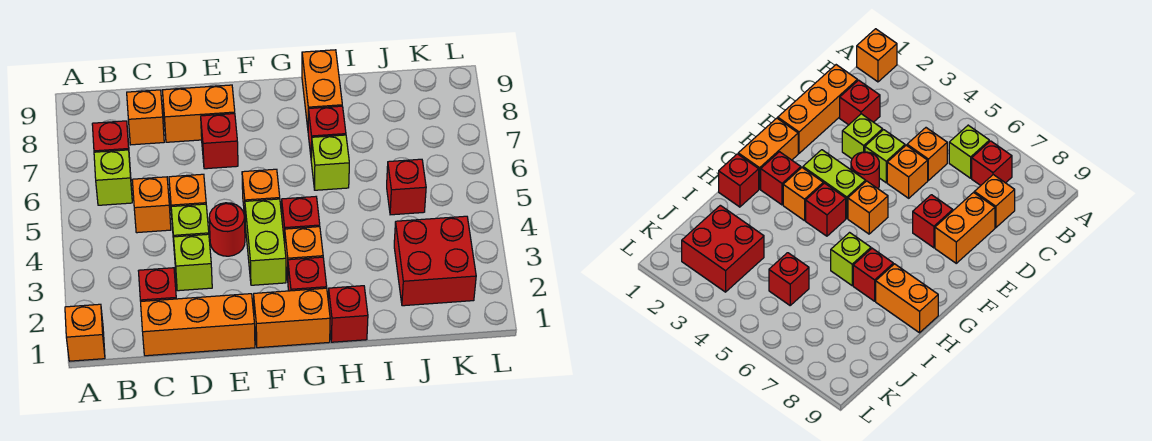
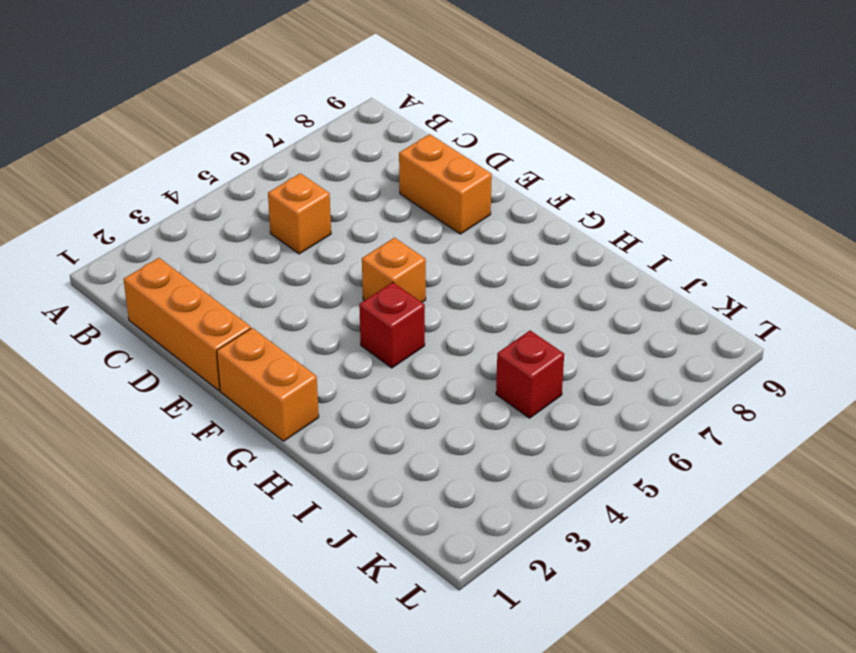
none -> orange 1x1 brick [65,304,105,361]
none -> lime 1x1 brick [94,150,132,205]
none -> red 1x1 brick [92,121,130,160]

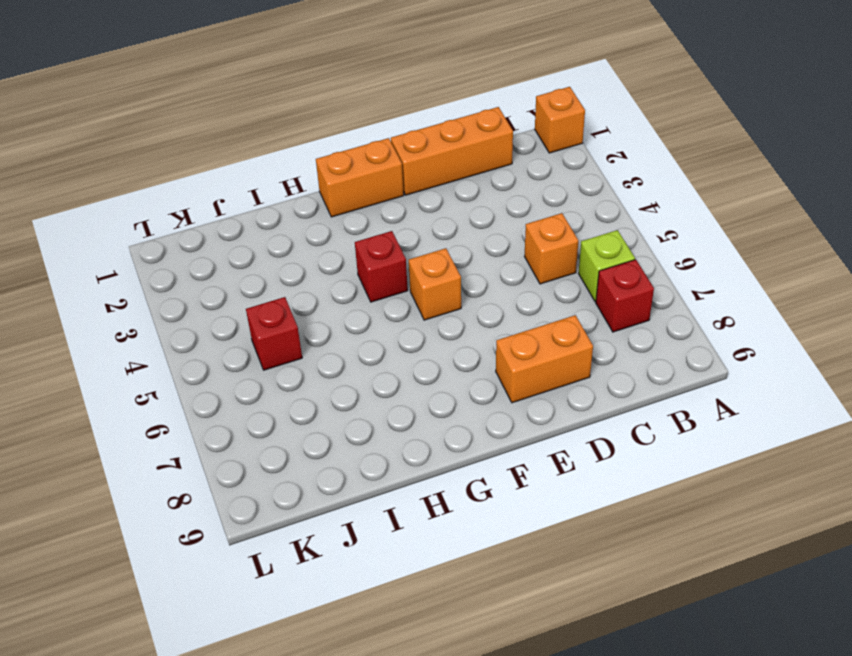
none -> red 1x1 brick [139,268,176,301]
none -> orange 1x1 brick [127,90,164,145]
none -> lime 1x1 brick [174,234,212,291]

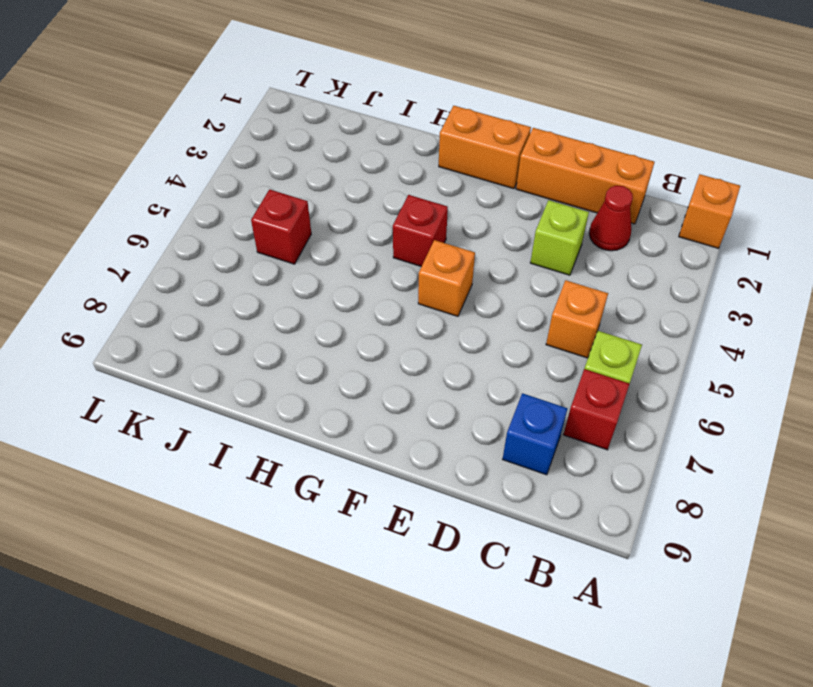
red 1x1 cone [589,185,633,251] -> red 1x1 brick [139,268,176,301]
blue 1x1 brick [503,393,568,475] -> orange 1x1 brick [127,90,164,145]
none -> lime 1x1 brick [171,204,209,255]
none -> orange 1x1 brick [169,174,206,215]
none -> orange 1x2 brick [162,85,235,142]

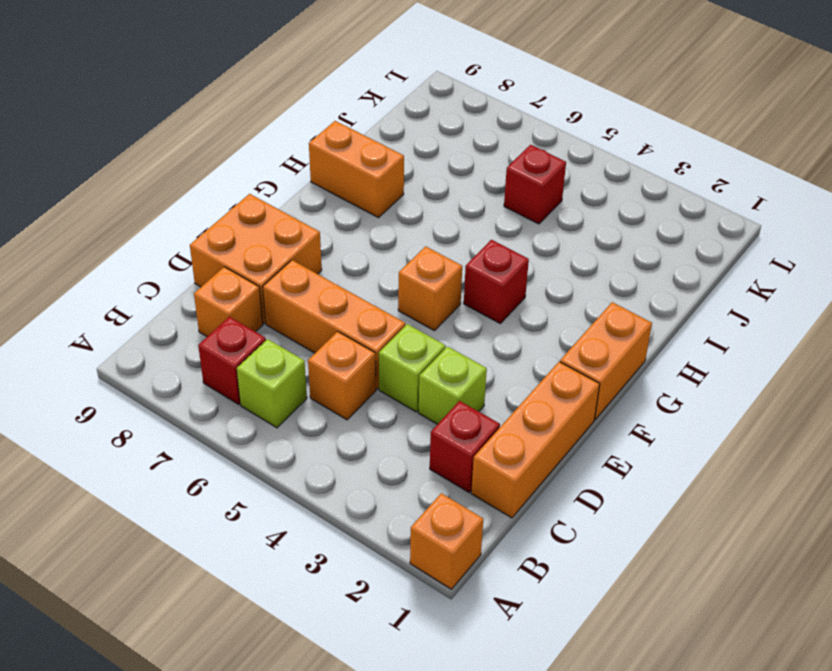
orange 1x3 brick [263,260,405,389] -> orange 1x1 brick [169,174,206,215]
orange 2x2 brick [190,194,322,323] -> orange 1x2 brick [162,85,235,142]
none -> red 1x1 round brick [209,203,245,256]
none -> red 1x1 brick [201,114,238,169]
none -> lime 1x2 brick [245,199,286,285]

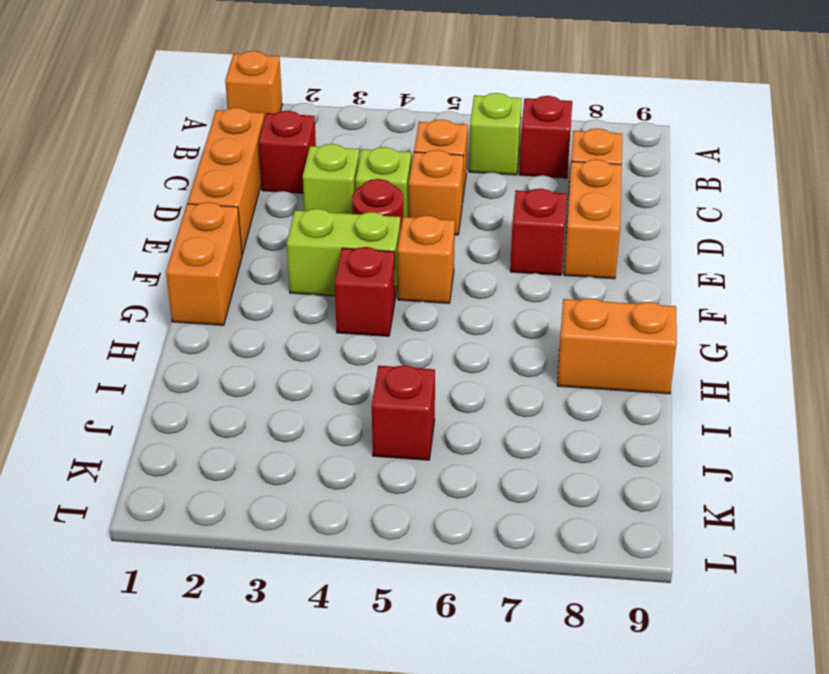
none -> red 1x1 brick [288,257,327,291]
none -> orange 1x1 brick [285,227,323,280]
none -> red 1x1 brick [328,286,368,342]

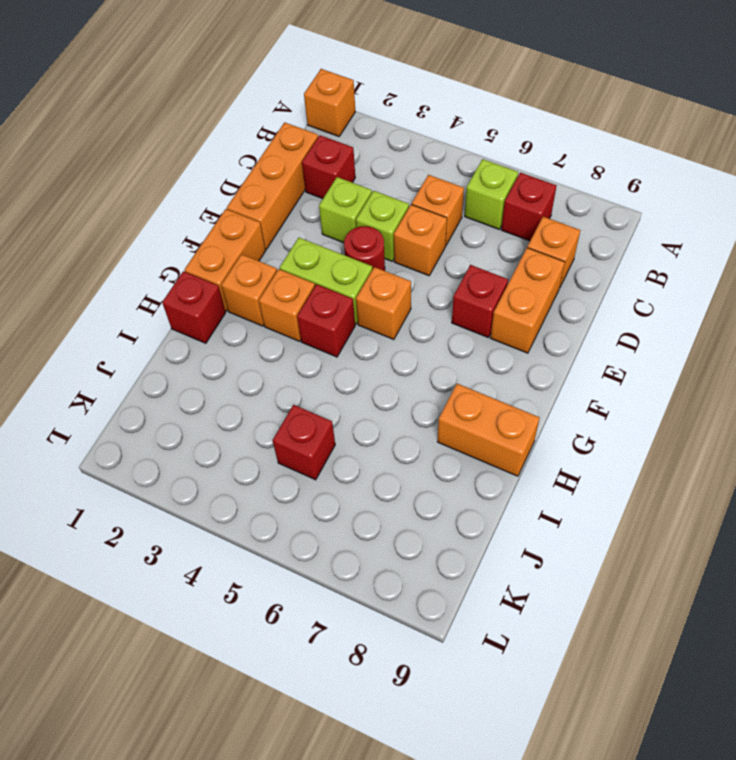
orange 1x1 brick [221,254,277,326] -> red 1x1 brick [288,257,327,291]
none -> lime 1x1 brick [311,135,349,190]
none -> red 1x1 brick [308,106,346,157]
none -> red 2x2 brick [394,216,476,306]

